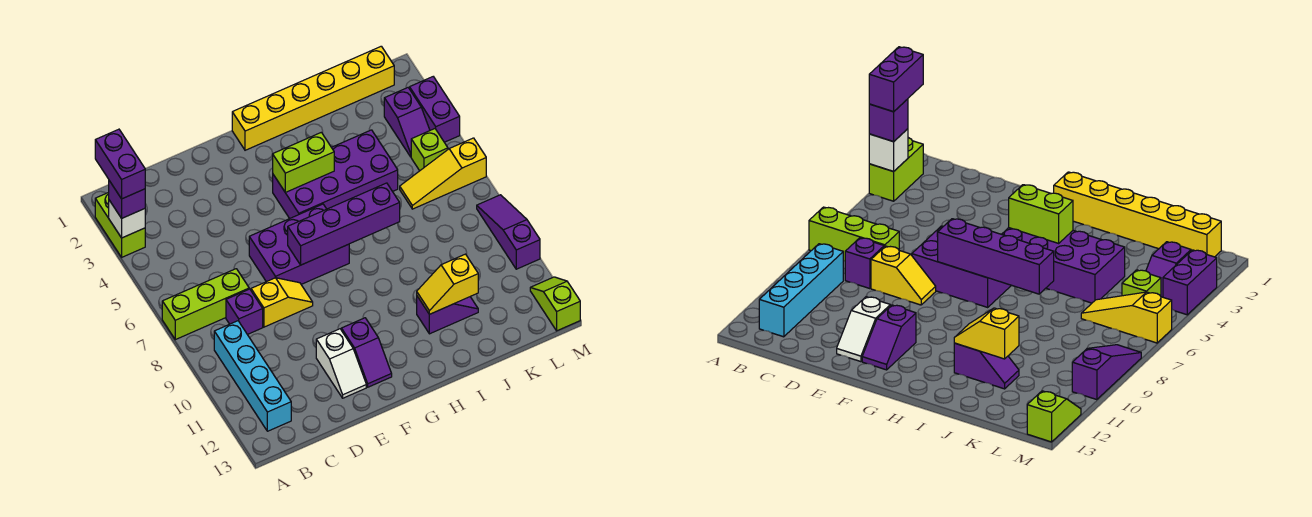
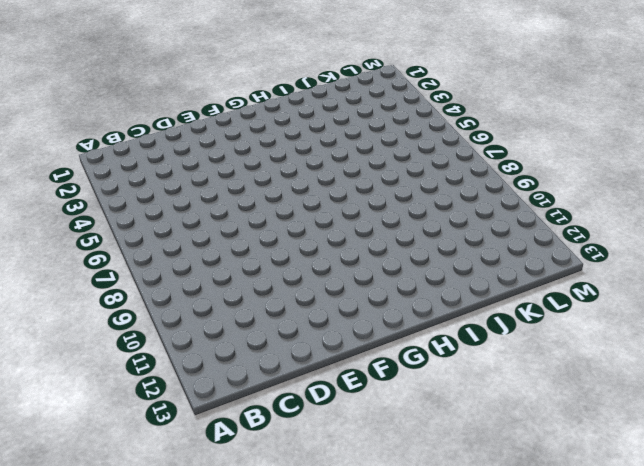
none -> lime 1x2 brick [95,192,145,257]
none -> lime 1x3 brick [162,269,249,340]
none -> cyan 1x4 brick [214,321,291,431]

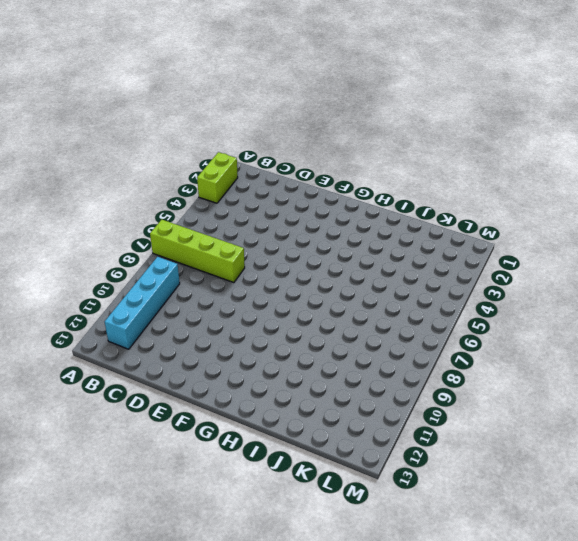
lime 1x4 brick [150,220,245,283] -> lime 1x3 brick [162,269,249,340]
none -> purple 1x1 brick [226,289,263,335]
none -> yellow 1x2 slope [251,278,313,327]
none -> purple 2x3 brick [249,204,349,284]

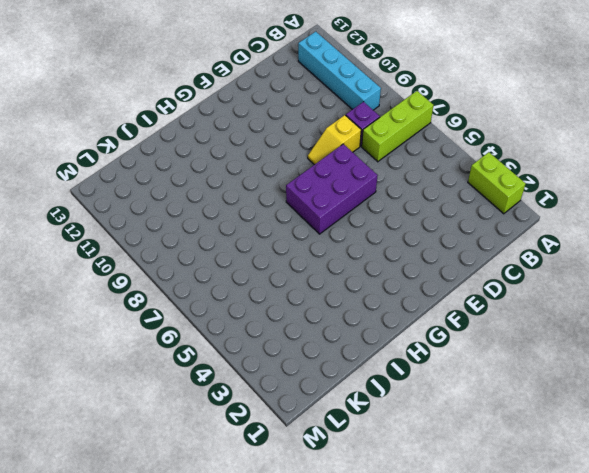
none -> white 1x2 slope [316,329,366,398]
none -> purple 1x2 slope [341,318,392,387]
none -> yellow 1x6 brick [232,46,394,150]

